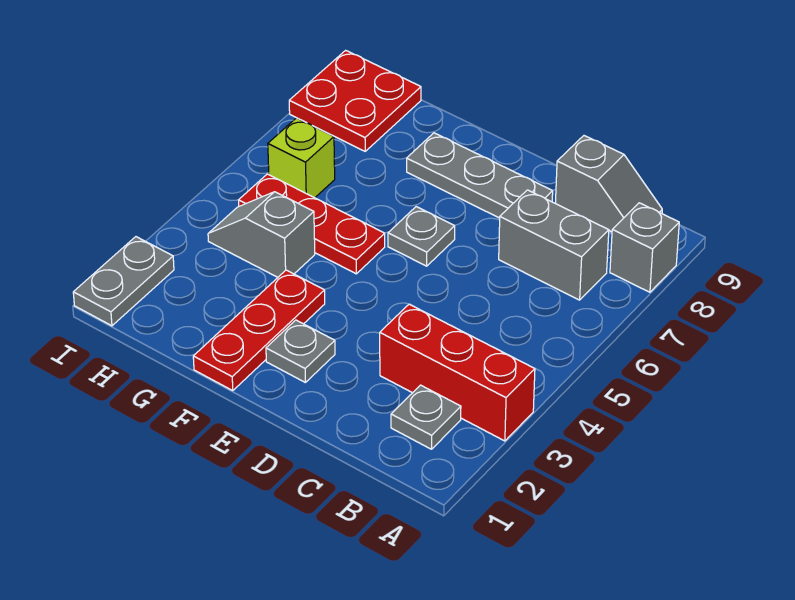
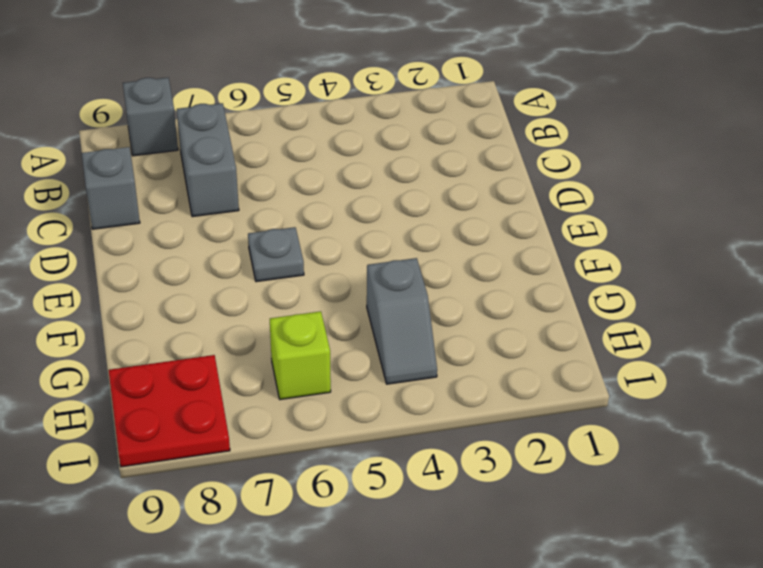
none -> red 1x3 brick [380,304,535,441]
none -> grey 1x1 plate [391,385,461,449]
none -> grey 1x3 plate [407,133,553,218]

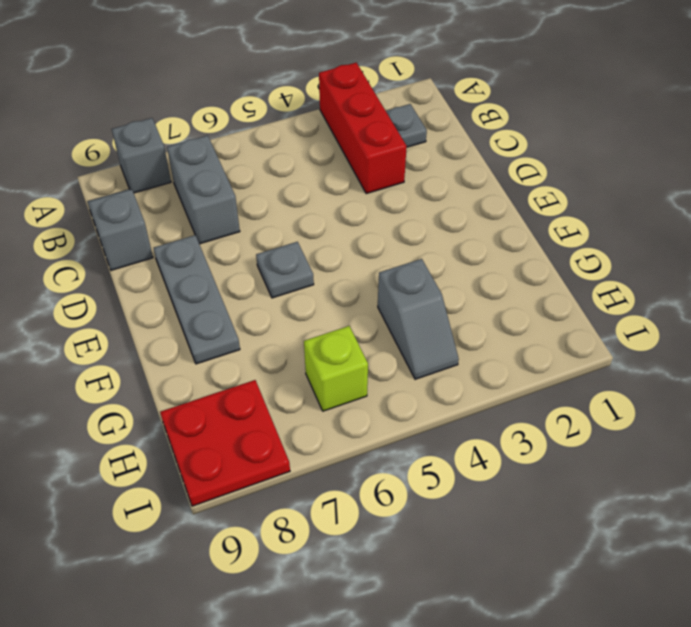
none -> grey 1x1 plate [266,320,335,383]
none -> red 1x3 plate [193,270,325,391]
none -> red 1x3 plate [239,174,385,274]

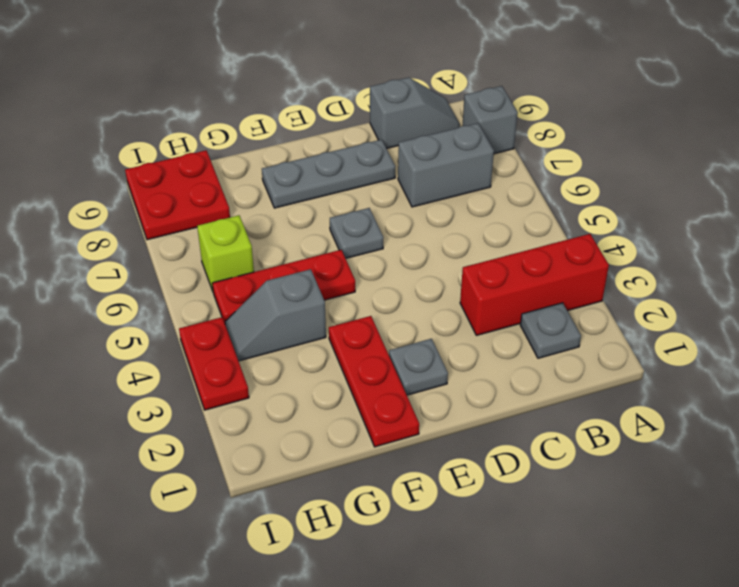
red 1x2 plate [179,317,249,410] -> none
none -> grey 1x2 plate [73,237,174,326]

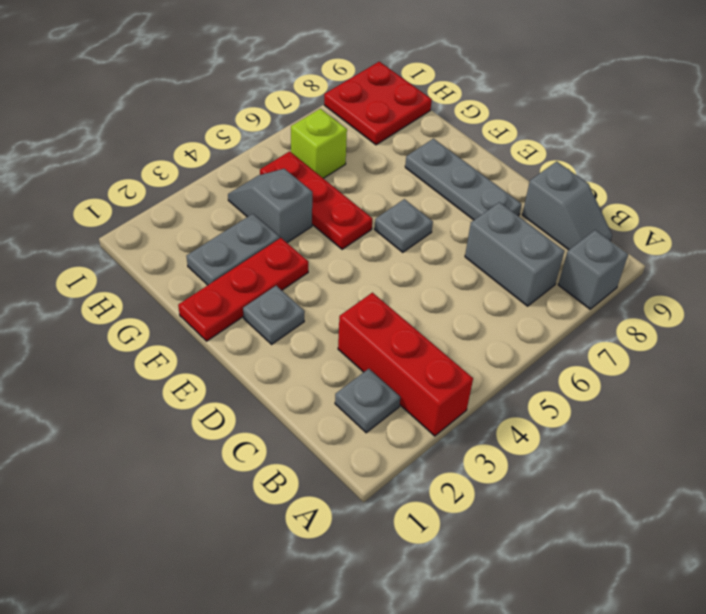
grey 1x2 plate [186,214,280,285] -> grey 1x2 plate moved to [73,237,174,326]

